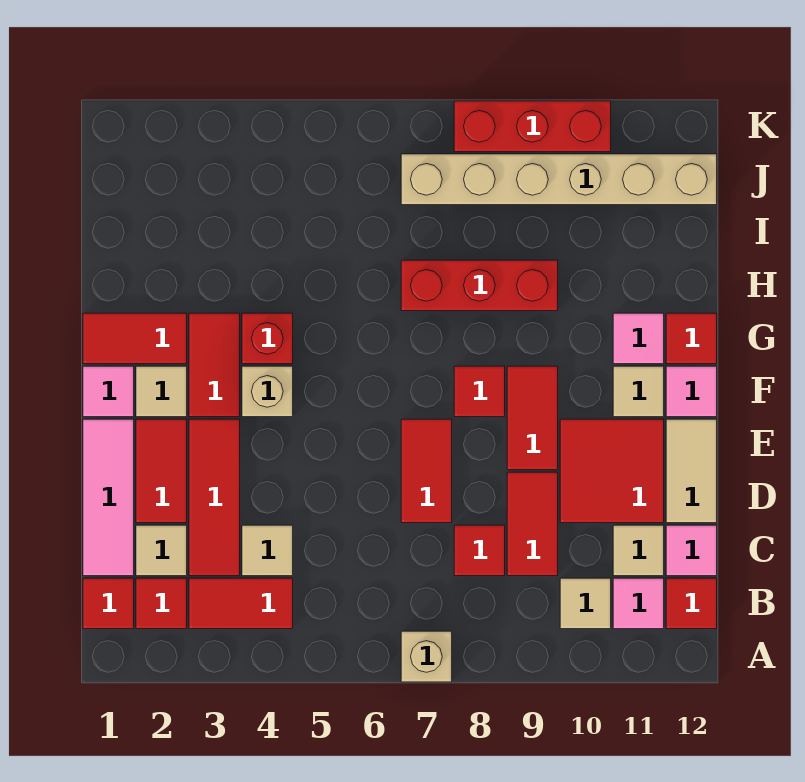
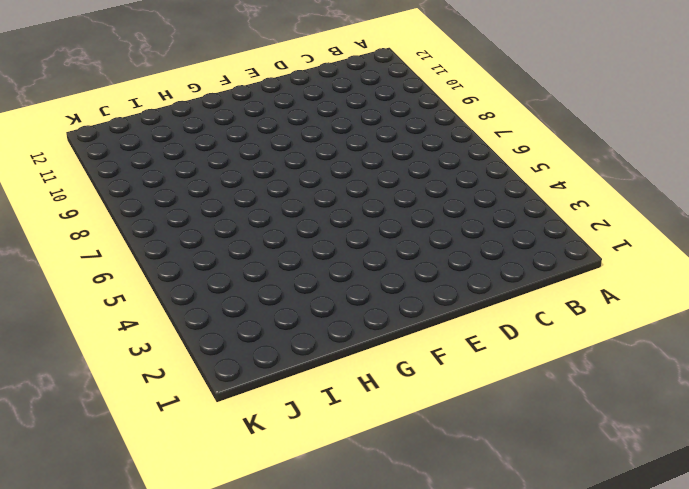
none -> tan 1x1 brick [401,631,452,682]
none -> red 1x1 tile [83,578,134,629]
none -> red 1x1 tile [136,578,187,629]
none -> red 1x2 tile [189,578,293,629]

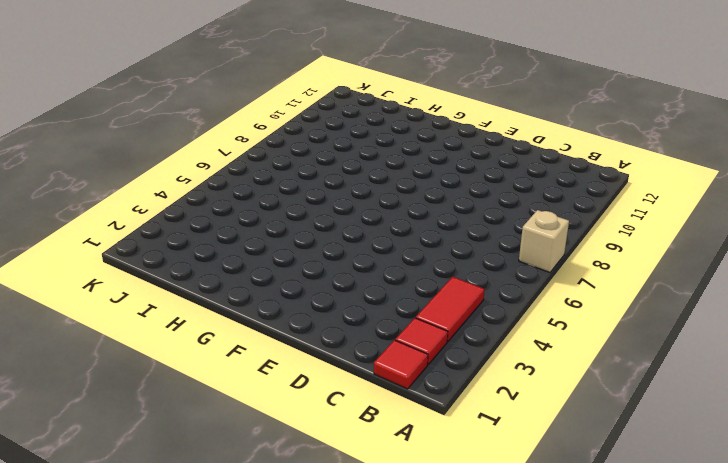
none -> tan 1x1 tile [560,578,611,629]
none -> pink 1x1 tile [613,578,664,629]
none -> red 1x1 tile [666,578,717,629]
none -> pink 1x3 tile [83,419,134,576]

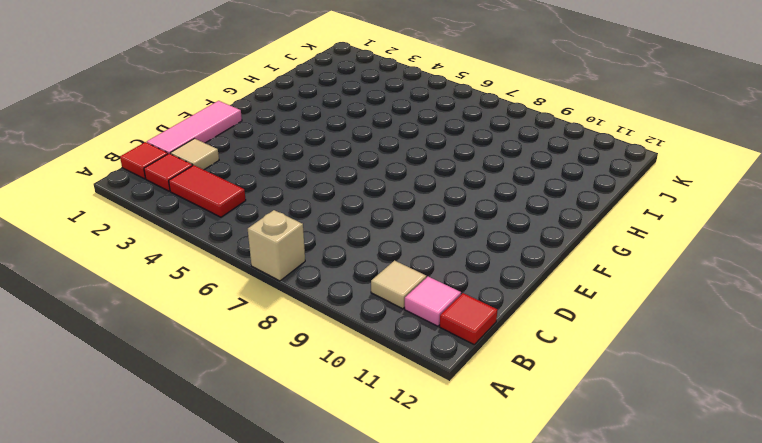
none -> red 1x3 tile [189,419,240,576]
none -> tan 1x1 tile [242,525,293,576]
none -> red 1x1 tile [454,525,505,576]
none -> red 1x2 tile [507,472,558,576]

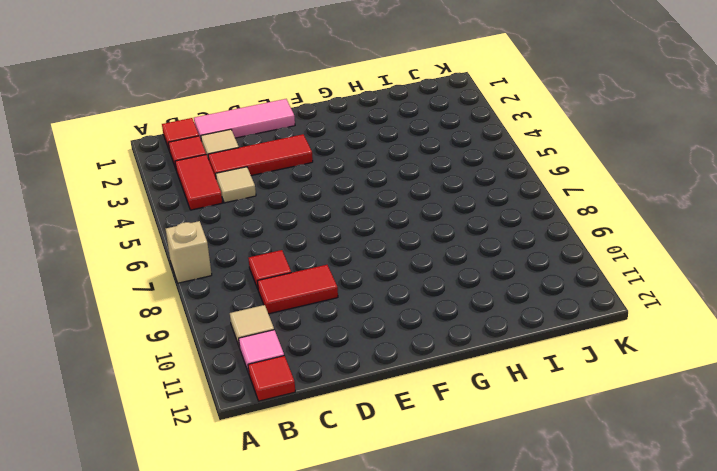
none -> tan 1x1 tile [613,525,664,576]
none -> pink 1x1 tile [666,525,717,576]
none -> red 1x2 tile [136,419,187,523]
none -> red 1x2 tile [401,419,452,523]

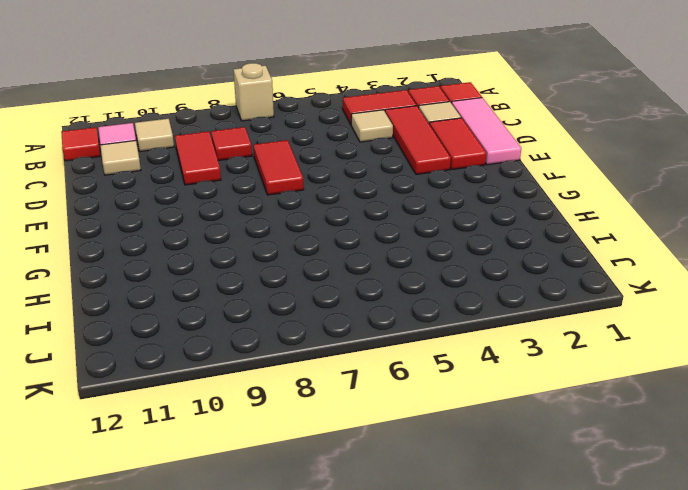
none -> pink 1x1 tile [666,525,717,576]
none -> red 2x2 tile [560,419,664,523]
none -> tan 1x2 tile [666,419,717,523]
none -> red 1x2 tile [507,366,558,470]

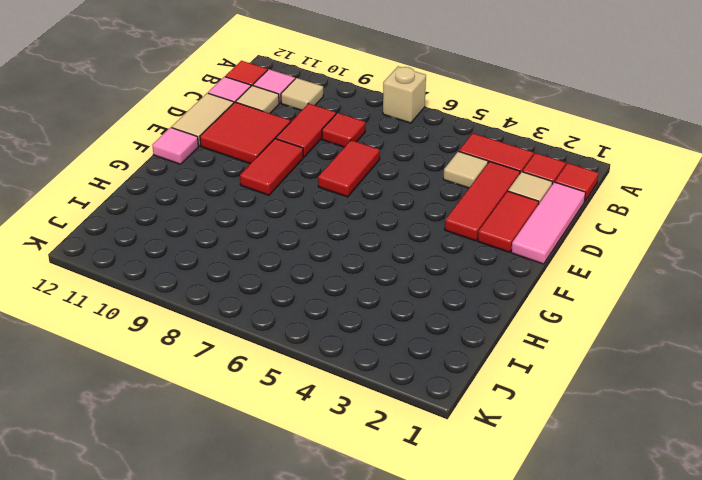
none -> pink 1x1 tile [83,366,134,417]
none -> tan 1x1 tile [136,366,187,417]
none -> red 1x2 tile [189,313,240,417]
none -> tan 1x1 brick [242,366,293,417]

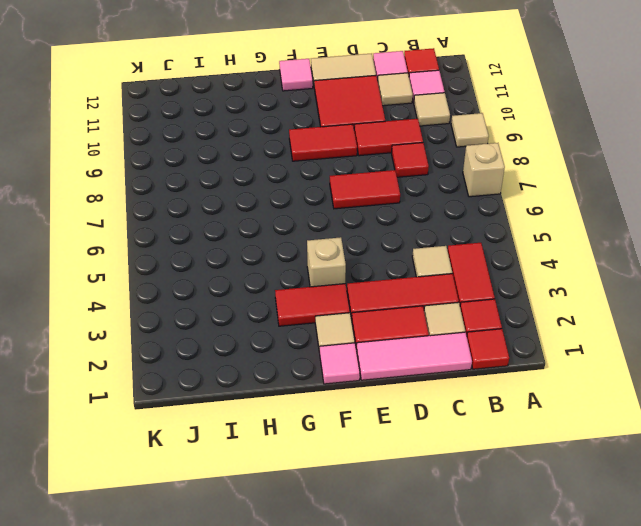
tan 1x1 tile [451,113,489,147] -> tan 1x1 tile moved to [613,366,664,417]
none -> red 1x1 tile [454,366,505,417]
none -> red 1x2 tile [83,313,187,364]
none -> red 1x1 brick [242,313,293,364]
none -> pink 1x1 tile [613,313,664,364]

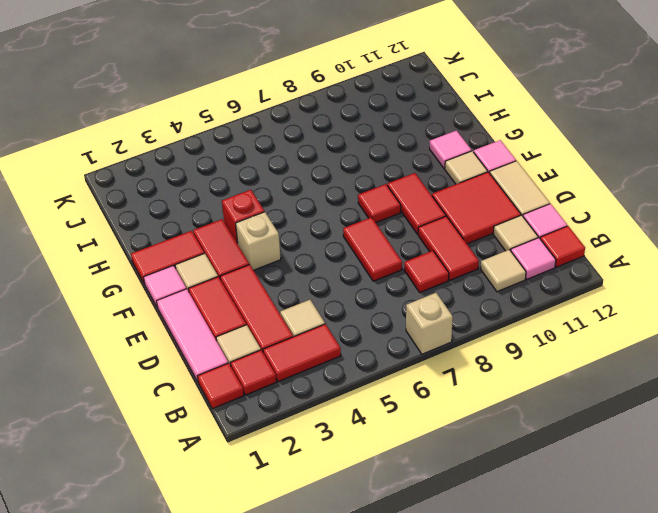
none -> red 1x1 tile [666,313,717,364]
none -> red 1x3 brick [401,260,558,311]
none -> tan 1x6 brick [401,154,717,205]
none -> red 1x3 brick [454,101,611,152]

